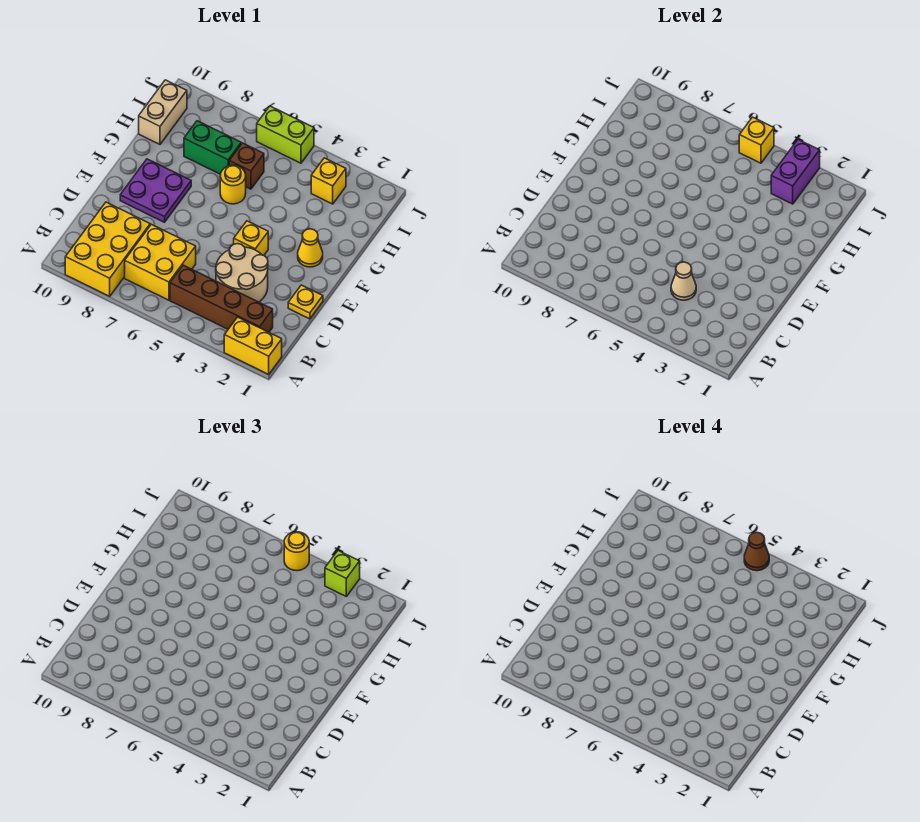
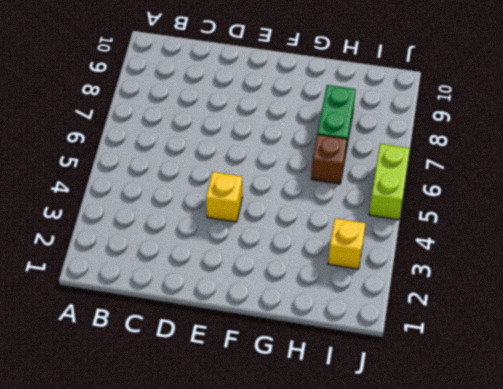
none -> yellow 1x2 brick [224,317,282,374]
none -> yellow 2x3 brick [65,202,150,296]
none -> brown 1x4 brick [170,265,273,332]

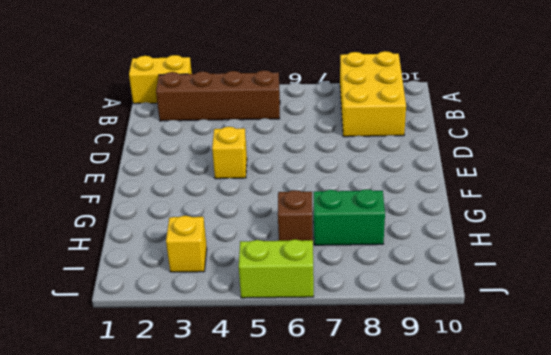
none -> yellow 2x2 brick [125,224,196,300]
none -> tan 2x2 round brick [216,244,268,302]
none -> yellow 1x1 plate [288,285,323,319]

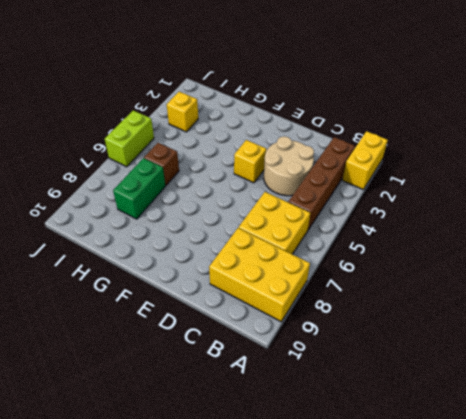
none -> yellow 1x1 plate [288,285,323,319]
none -> purple 2x2 plate [120,159,191,222]
none -> yellow 1x1 cone [298,229,323,267]

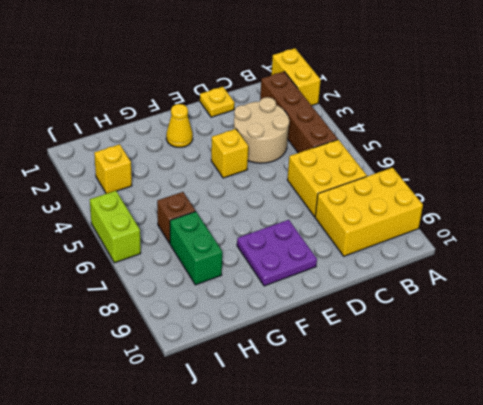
none -> yellow 1x1 round brick [220,165,246,204]
none -> tan 1x2 brick [139,80,187,144]
none -> tan 1x1 cone [671,262,696,300]

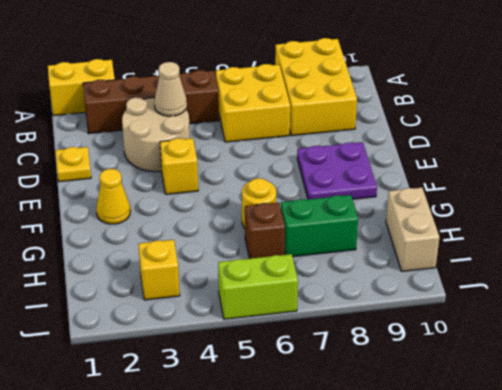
none -> purple 1x2 brick [771,140,820,204]
none -> yellow 1x1 brick [739,117,774,163]
none -> lime 1x1 brick [325,551,360,596]

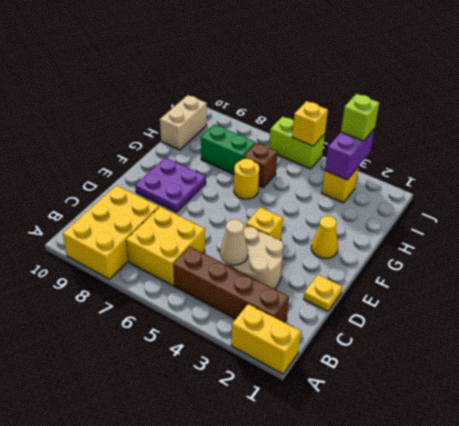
none -> yellow 1x1 round brick [284,532,309,571]
none -> brown 1x1 cone [744,532,769,571]

